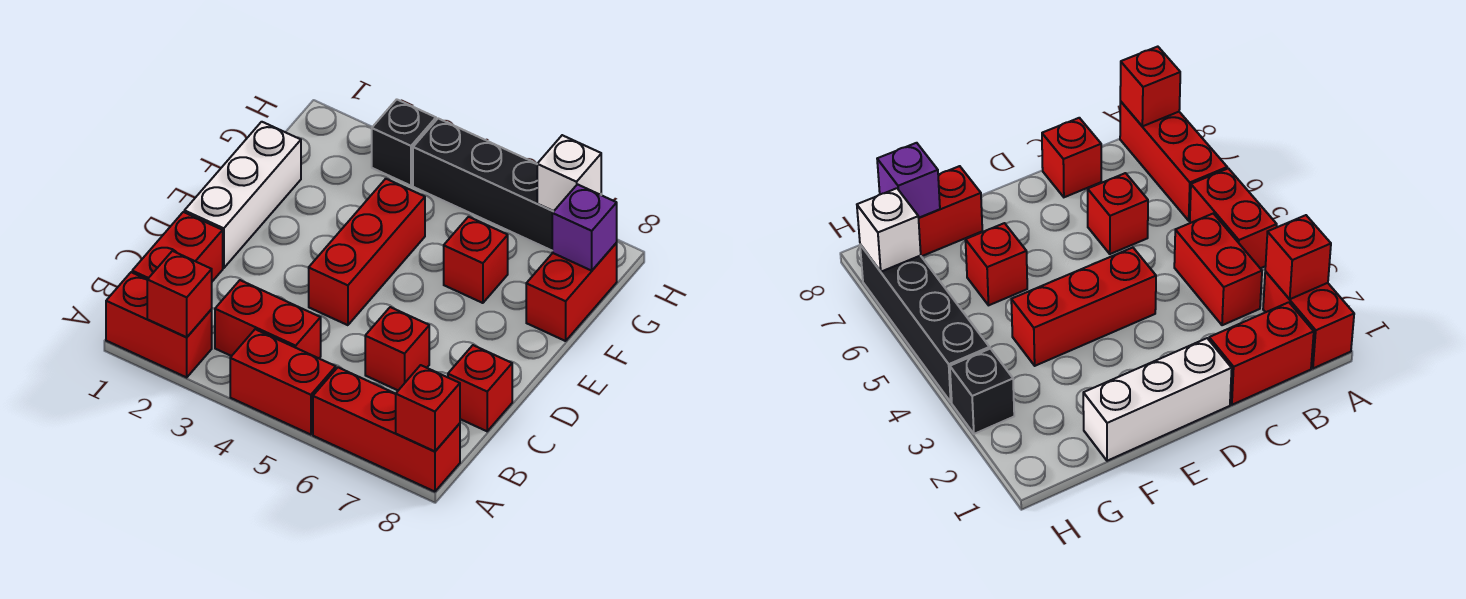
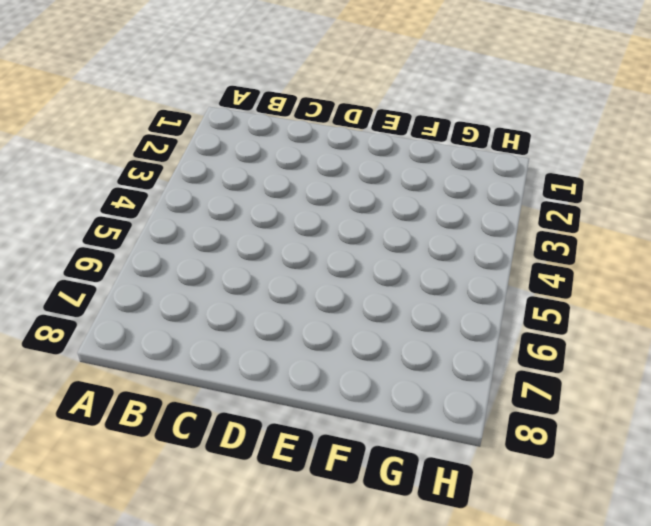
none -> red 1x2 brick [106,272,212,377]
none -> red 1x2 brick [230,329,336,435]
none -> red 1x3 brick [313,367,460,492]

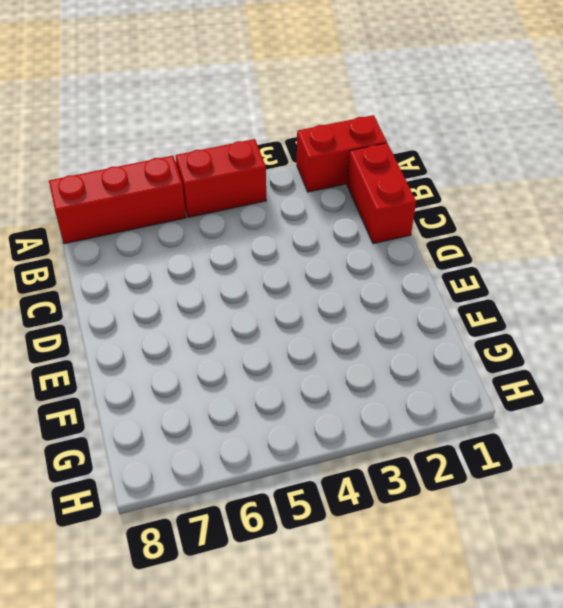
none -> red 1x2 brick [215,280,321,358]
none -> red 1x1 brick [365,307,429,390]
none -> red 1x1 brick [448,345,512,431]

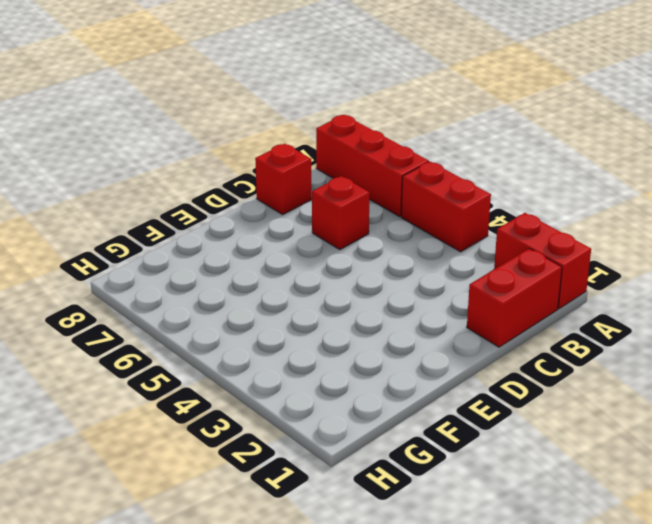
none -> red 1x2 brick [215,280,321,358]
none -> white 1x3 brick [184,122,301,268]
none -> red 1x3 brick [309,179,425,325]

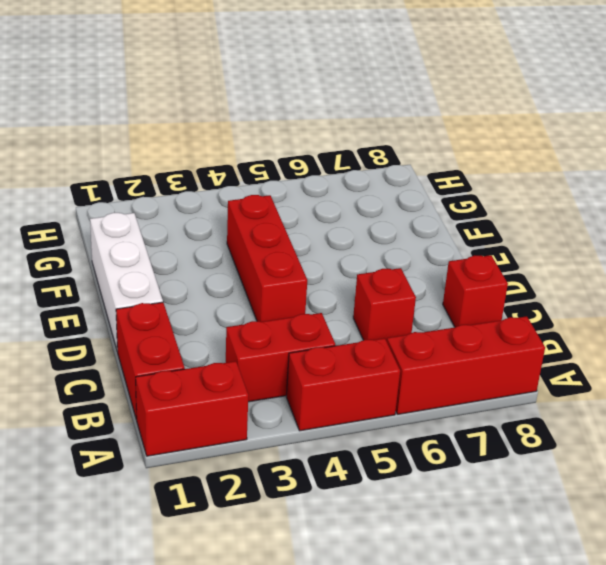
none -> red 1x1 brick [444,217,508,303]
none -> red 1x2 brick [526,243,617,341]
none -> black 1x1 brick [372,99,436,186]

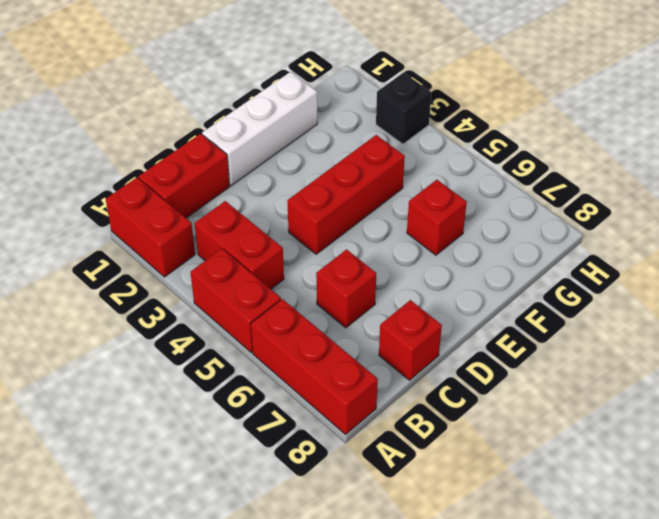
none -> red 1x2 brick [526,243,617,341]
none -> black 1x4 brick [413,119,601,250]
none -> red 1x1 brick [147,251,212,337]

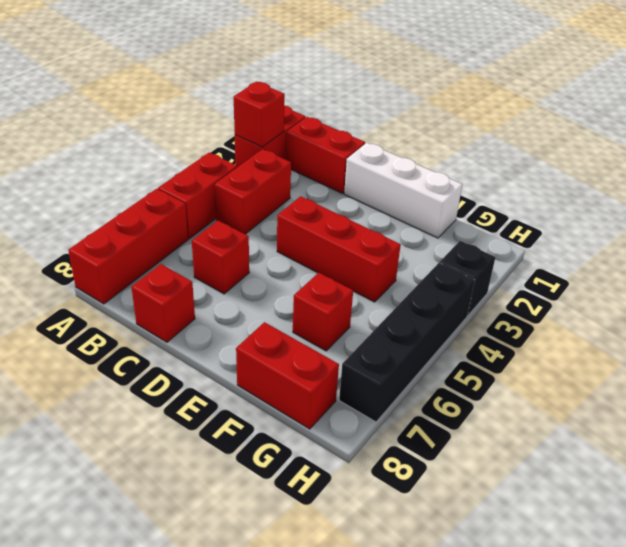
none -> red 1x1 brick [396,365,460,451]
none -> purple 1x1 brick [552,184,617,271]
none -> white 1x1 brick [537,135,601,211]

